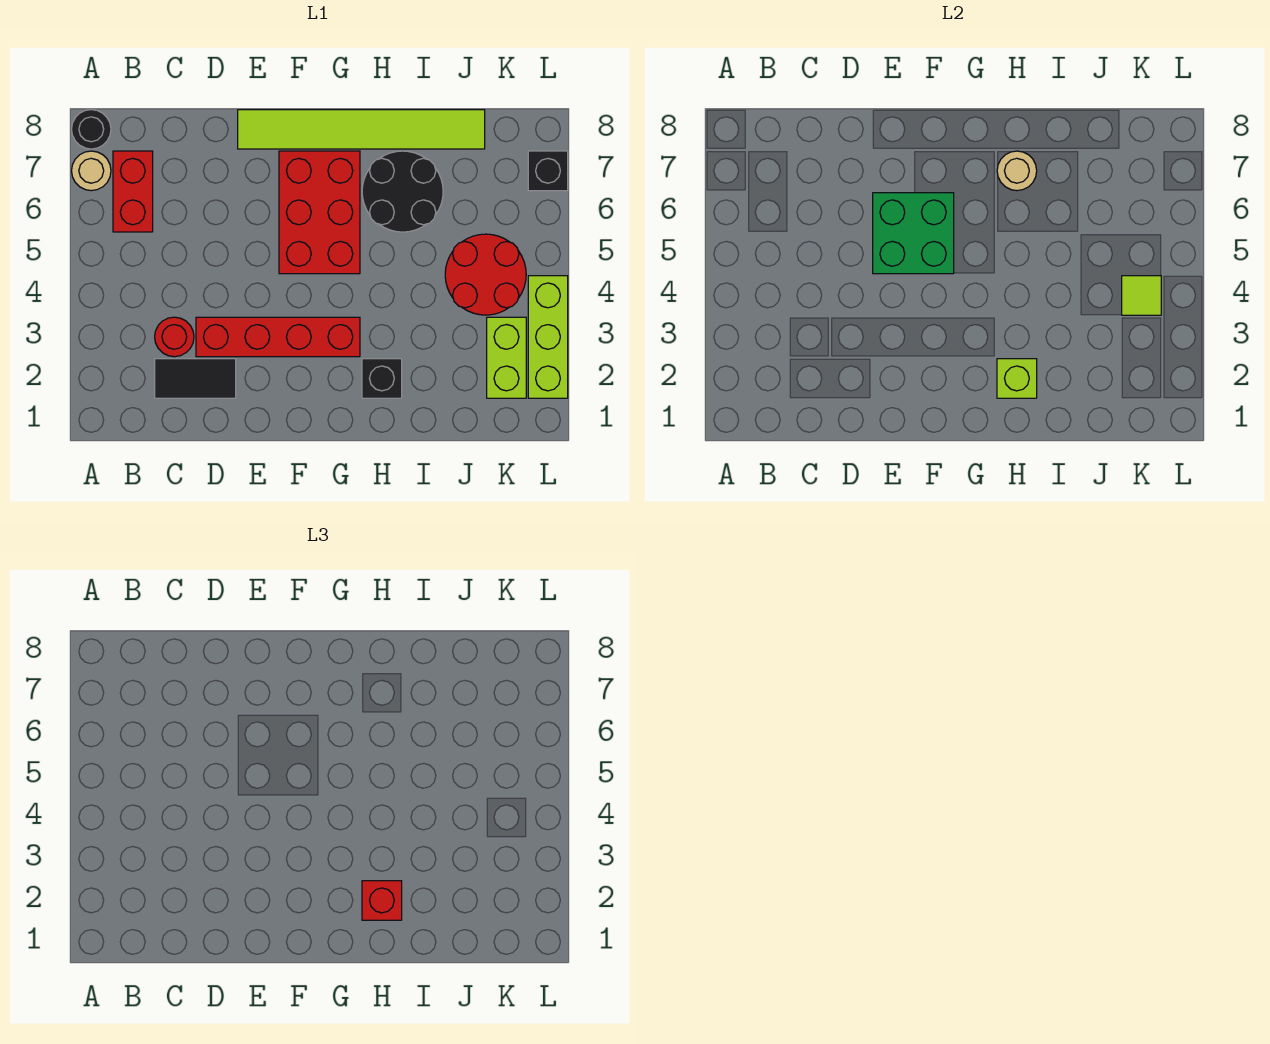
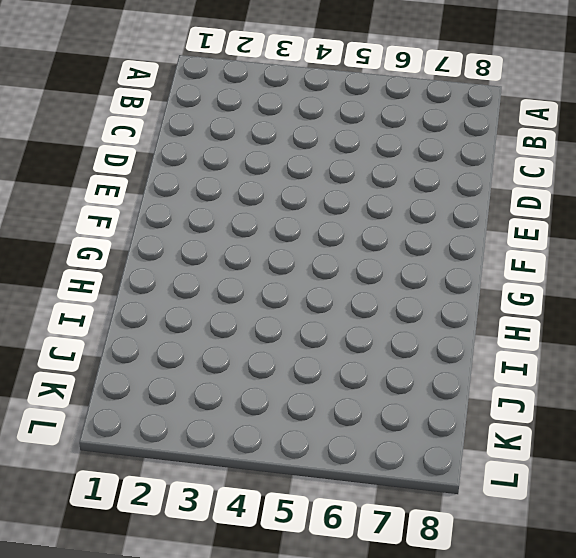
none -> tan 1x1 round brick [72,151,111,191]
none -> black 1x1 round brick [72,110,111,149]
none -> red 1x2 brick [113,151,153,232]

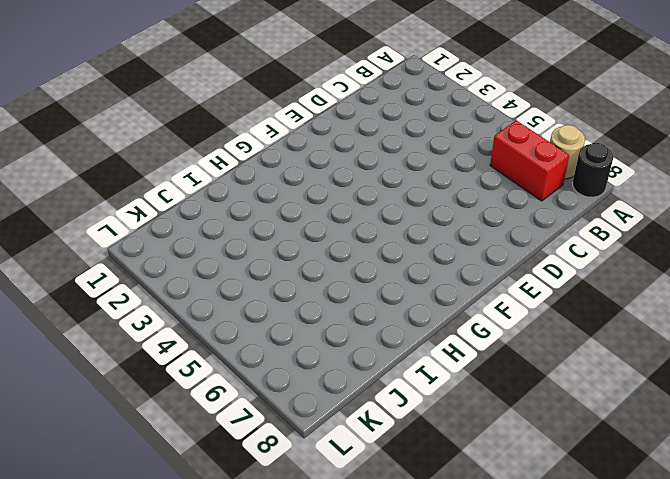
none -> black 1x2 tile [155,359,236,398]
none -> red 1x1 round brick [155,317,194,357]
none -> red 1x4 brick [196,317,360,357]

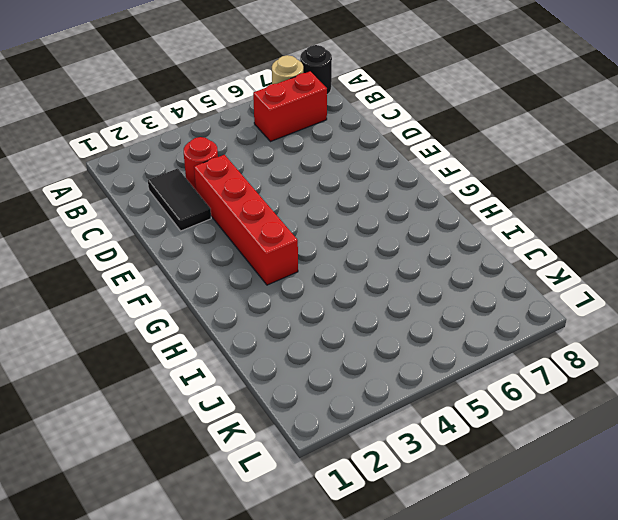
none -> lime 1x6 tile [238,110,485,149]
none -> red 2x3 brick [279,151,360,274]
none -> black 1x1 brick [362,359,402,398]

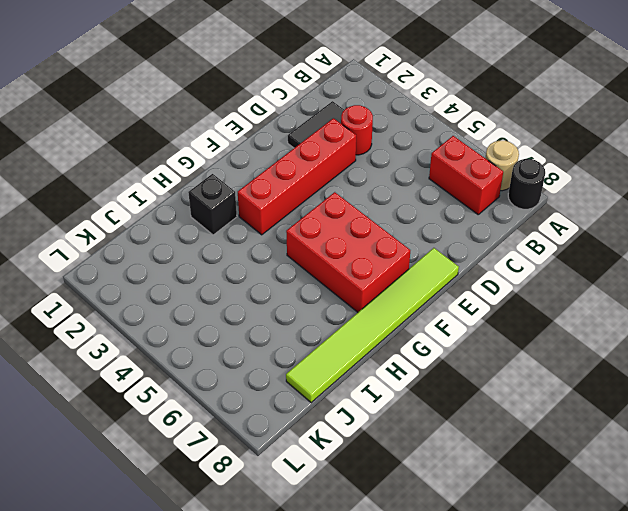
none -> black 2x2 round brick [362,151,443,232]
none -> red 2x2 round brick [445,234,526,315]
none -> lime 1x2 brick [487,317,526,398]

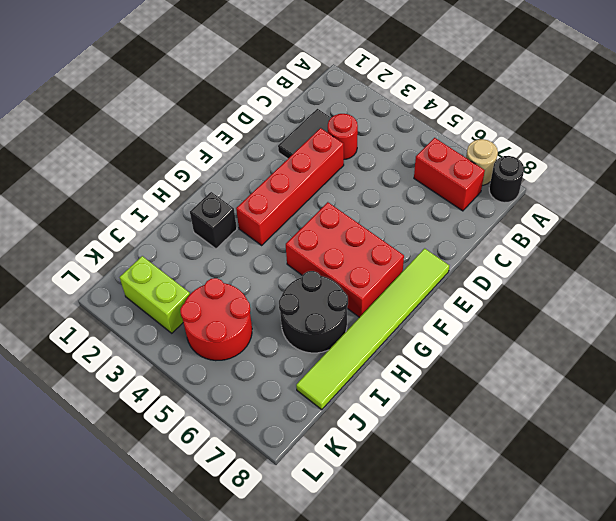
none -> lime 1x3 brick [528,276,568,398]
none -> black 1x1 brick [528,151,568,191]
none -> green 2x2 brick [873,193,954,274]

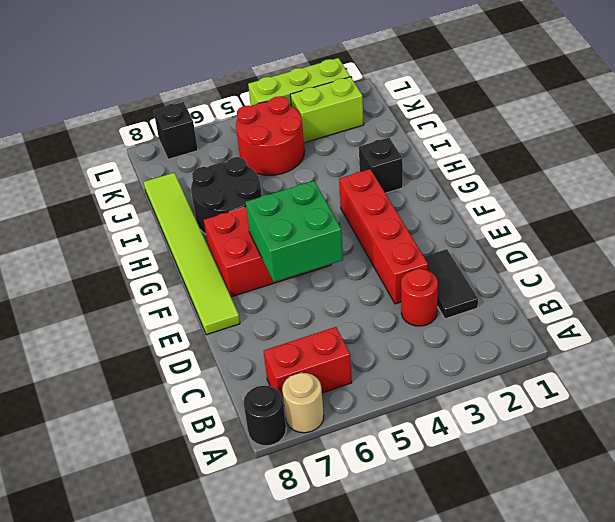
none -> lime 1x1 brick [997,359,1037,398]
none -> tan 1x1 round brick [997,151,1037,191]
none -> lime 1x1 tile [1122,276,1161,315]

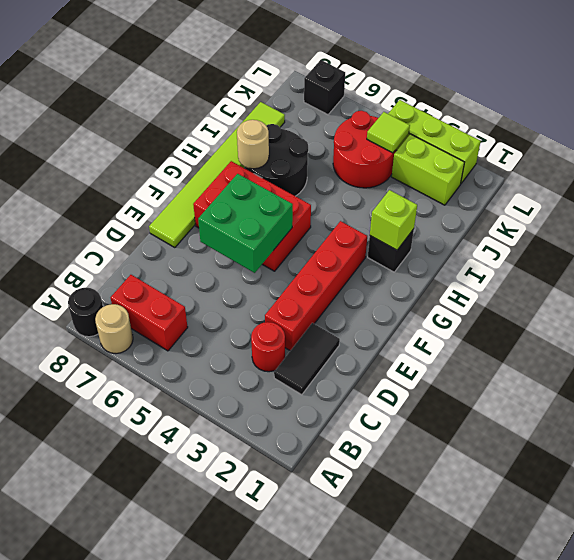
none -> red 1x1 brick [362,881,402,920]

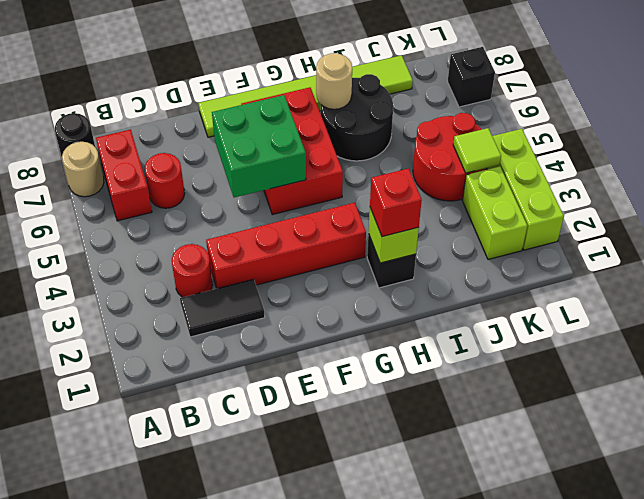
red 1x1 round brick [145,153,185,208] -> none

